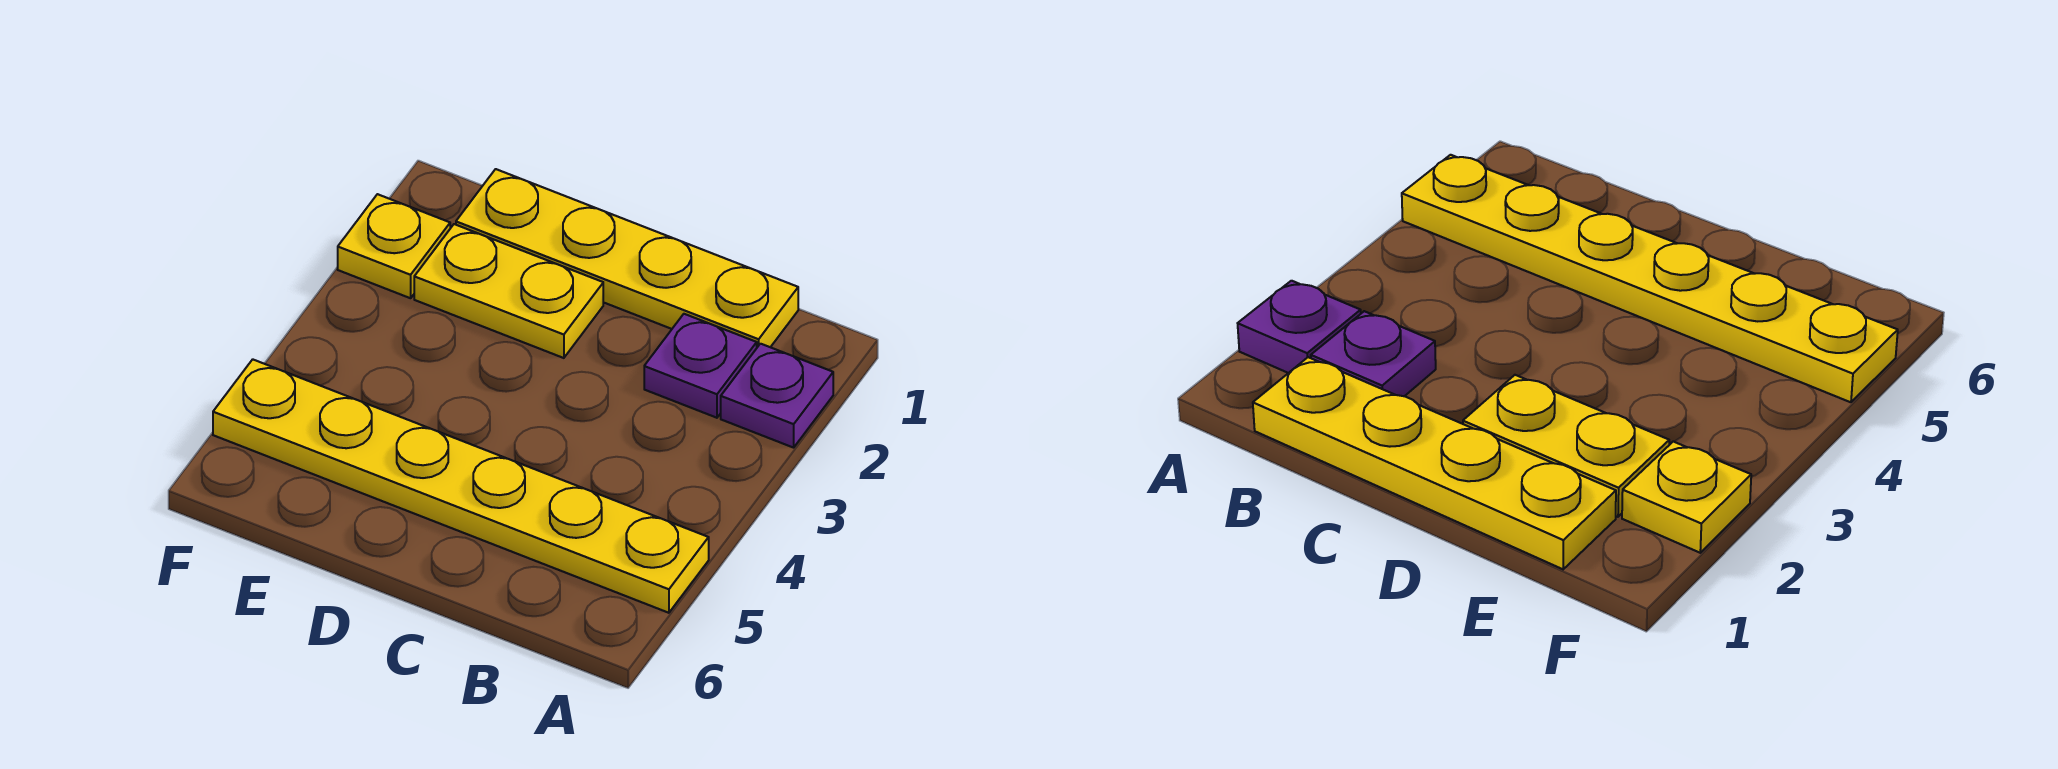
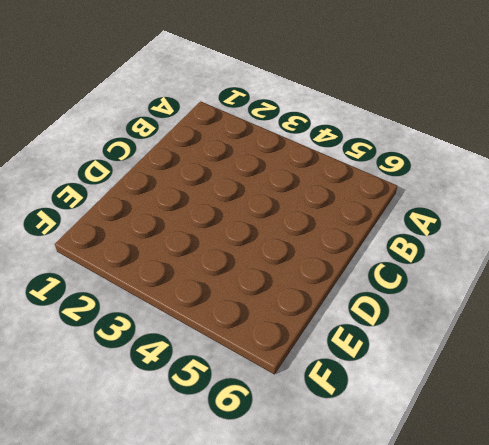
none -> purple 1x1 plate [721,344,833,448]
none -> yellow 1x6 plate [213,359,709,613]

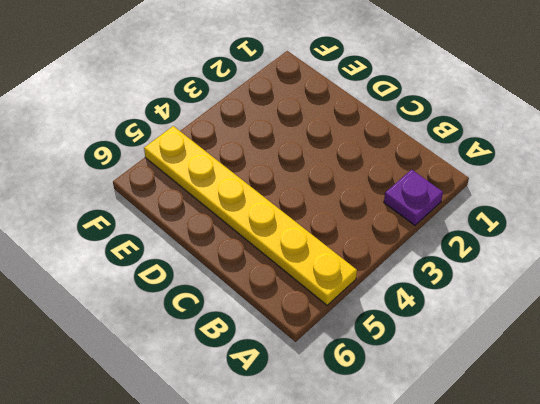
none -> yellow 1x4 plate [456,169,798,347]
none -> purple 1x1 plate [644,314,757,418]

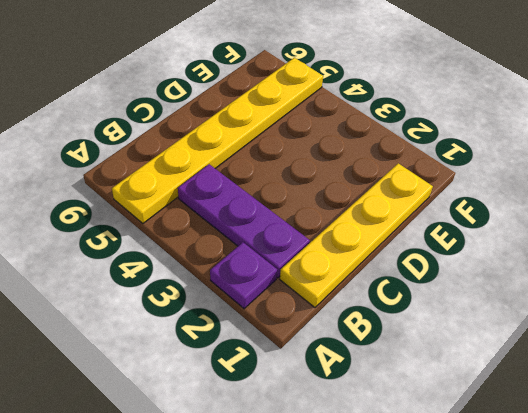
purple 1x3 plate [178,164,310,278] -> purple 1x1 plate [644,314,757,418]
none -> yellow 1x2 plate [414,224,603,358]
none -> yellow 1x1 plate [338,194,450,298]

